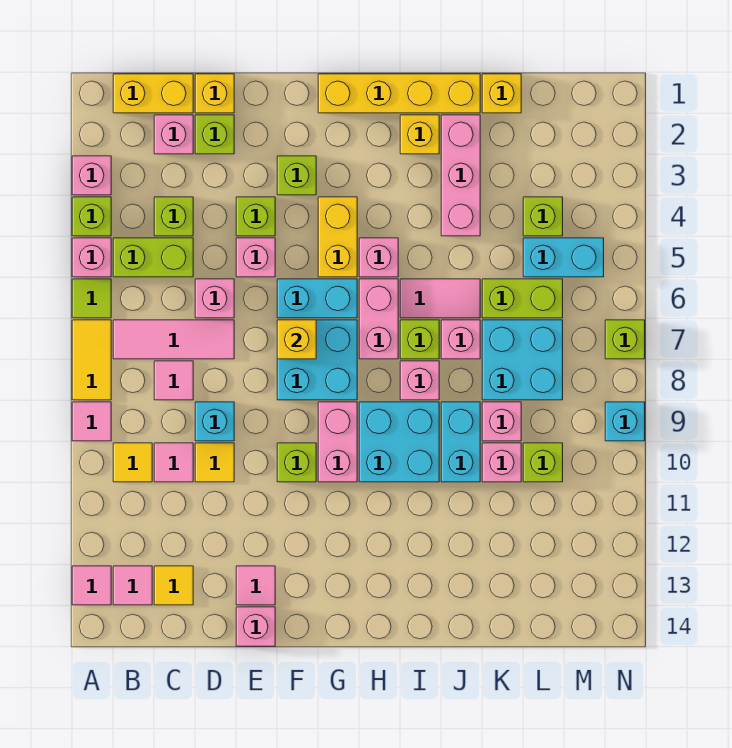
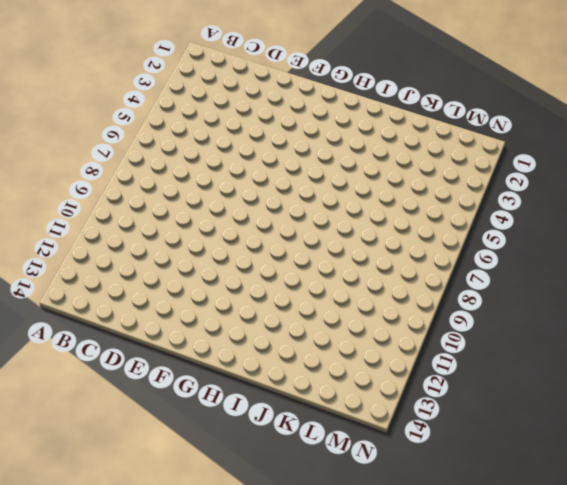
none -> pink 1x1 brick [72,156,111,195]
none -> lime 1x1 brick [72,197,111,236]
none -> pink 1x1 brick [72,238,111,277]
none -> lime 1x1 tile [72,279,111,318]

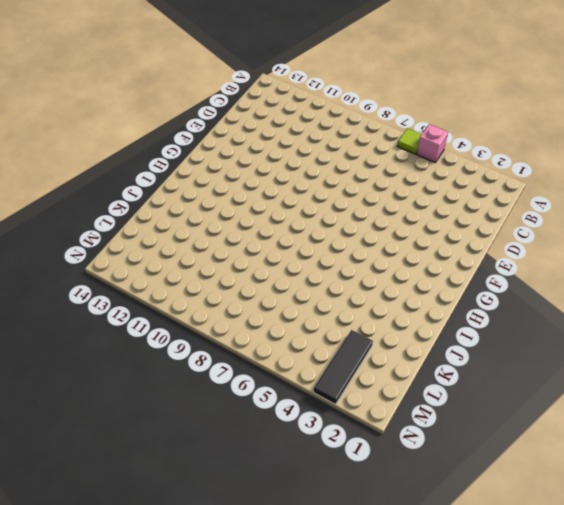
black 1x3 tile [314,330,373,404] -> none
none -> pink 1x1 brick [72,156,111,195]
none -> lime 1x1 brick [72,197,111,236]
none -> yellow 1x2 tile [72,320,111,400]
none -> pink 1x1 tile [72,402,111,441]

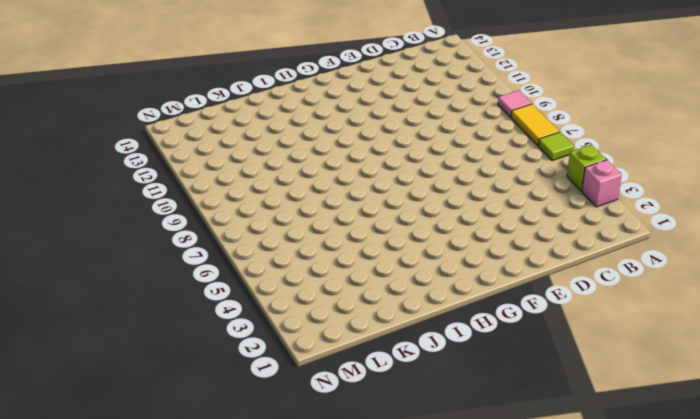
none -> pink 1x1 brick [72,238,111,277]
none -> pink 1x1 tile [72,566,111,605]
none -> yellow 1x2 brick [113,74,193,113]
none -> lime 1x2 brick [113,238,193,277]

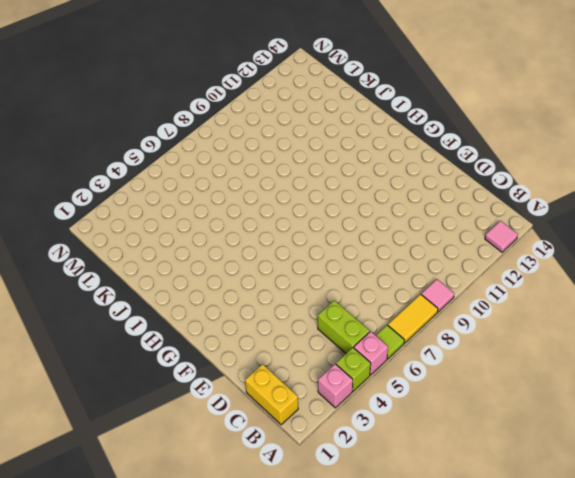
none -> pink 1x3 tile [113,320,234,359]
none -> yellow 1x1 tile [113,443,152,482]
none -> pink 1x1 tile [113,566,152,605]
none -> pink 1x1 brick [154,115,193,154]

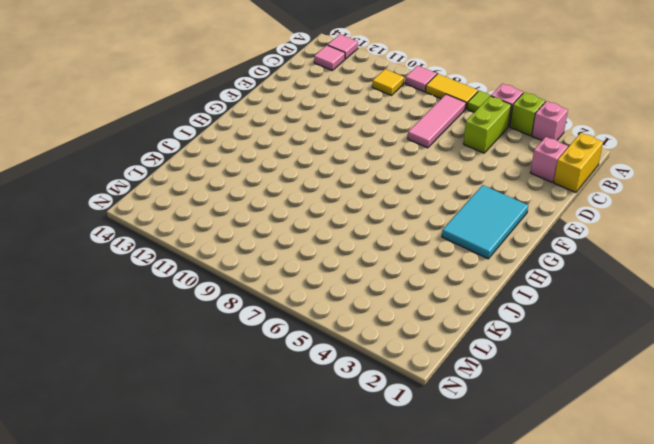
cyan 2x3 tile [442,185,528,259] -> lime 1x1 brick [277,156,316,195]
none -> lime 1x1 brick [154,197,193,236]
none -> pink 1x1 tile [154,361,193,400]
none -> pink 1x1 tile [154,443,193,482]
none -> yellow 1x1 tile [154,566,193,605]

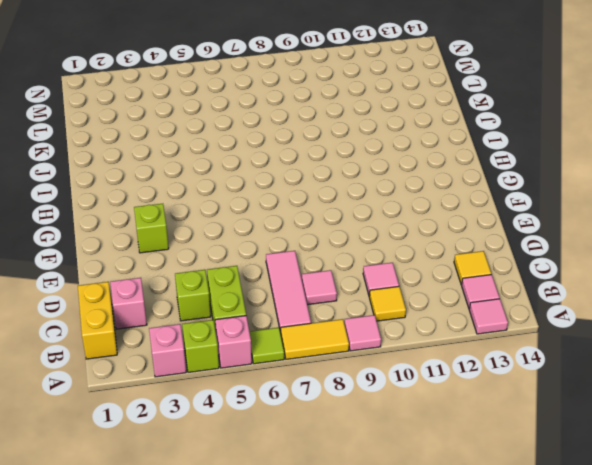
none -> yellow 1x1 brick [195,74,234,113]
none -> lime 1x1 brick [195,115,234,154]
none -> pink 1x1 brick [195,279,234,318]
none -> cyan 1x1 brick [195,402,234,441]

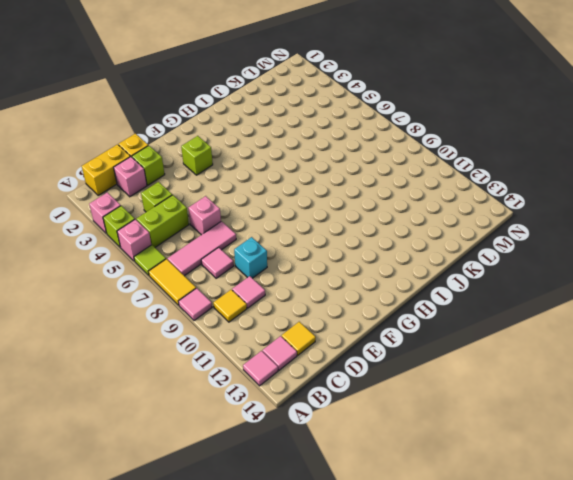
none -> yellow 1x1 tile [195,443,234,482]
none -> lime 1x1 brick [236,197,275,236]
none -> pink 1x1 brick [236,238,275,277]
none -> pink 1x1 tile [236,566,275,605]

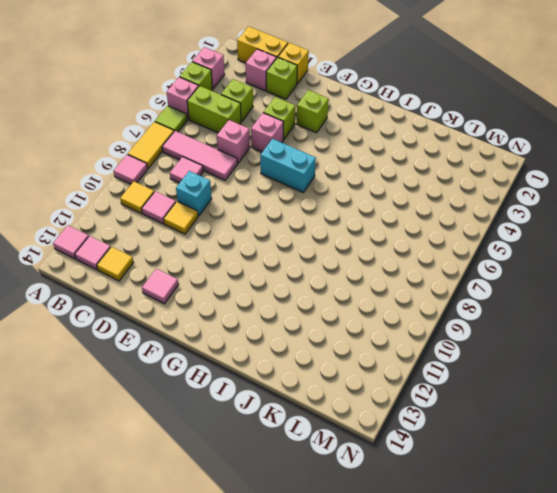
none -> pink 1x1 brick [236,607,275,646]
none -> cyan 2x2 brick [277,320,357,400]
none -> lime 1x1 brick [277,443,316,482]
none -> yellow 1x4 brick [318,74,480,113]

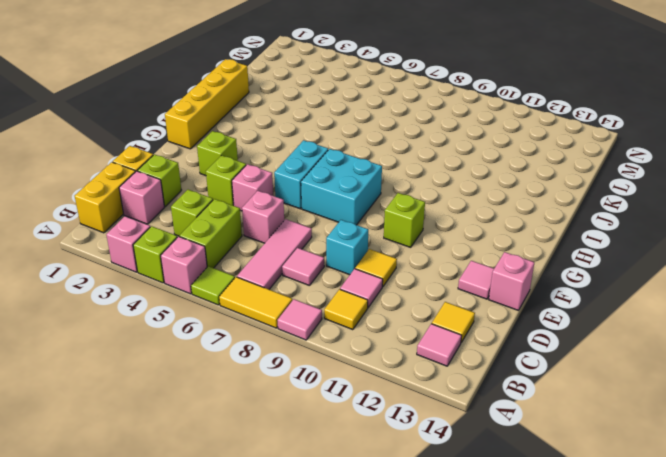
none -> pink 1x1 tile [72,566,111,605]
none -> yellow 1x2 brick [318,197,357,277]
none -> pink 1x2 brick [318,402,357,482]
none -> pink 1x1 brick [359,238,398,277]

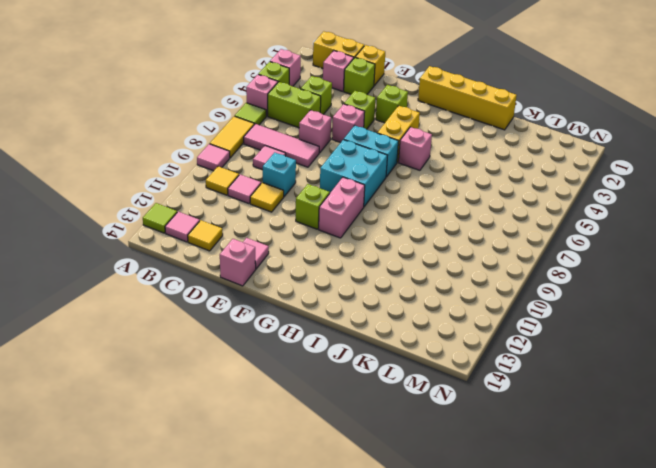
lime 1x1 tile [143,203,177,233] -> pink 1x1 tile [72,566,111,605]
none -> pink 1x2 brick [359,279,398,359]
none -> cyan 2x2 brick [359,402,439,482]
none -> yellow 1x1 brick [400,115,439,154]
none -> pink 1x2 tile [400,279,480,318]

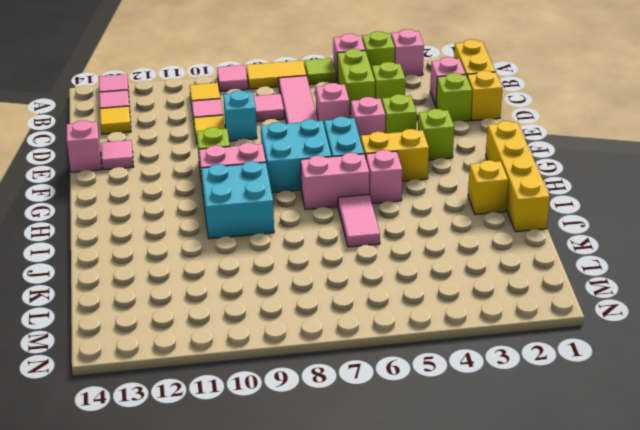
none -> lime 1x1 brick [400,320,439,359]
none -> pink 1x1 brick [400,361,439,400]
none -> pink 1x3 brick [441,115,480,236]
none -> pink 1x1 brick [441,320,480,359]

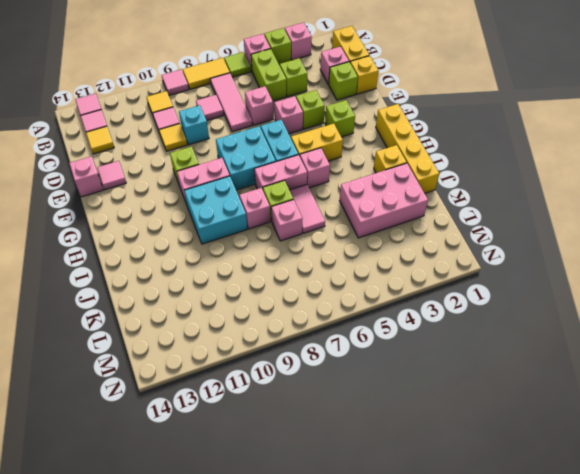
pink 2x3 brick [340,163,428,238] -> pink 1x3 brick [441,115,480,236]
none -> cyan 1x2 brick [441,402,480,482]
none -> yellow 1x1 brick [482,74,521,113]
none -> lime 1x2 brick [482,279,563,318]
none -> cyan 2x2 brick [482,320,563,400]

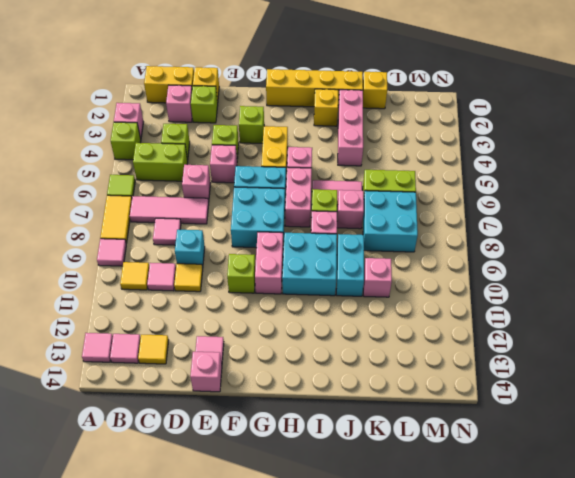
none -> pink 1x1 brick [72,238,111,277]
none -> pink 1x1 brick [482,402,521,441]
none -> lime 1x1 brick [523,197,563,236]
none -> cyan 1x2 brick [523,238,604,277]

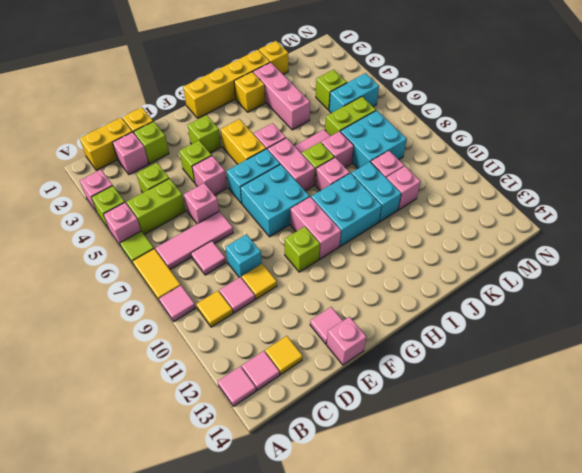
none -> lime 1x1 brick [523,443,563,482]
none -> lime 1x1 brick [605,320,645,359]
none -> cyan 1x1 brick [605,402,645,441]
none -> yellow 1x1 brick [277,320,316,359]

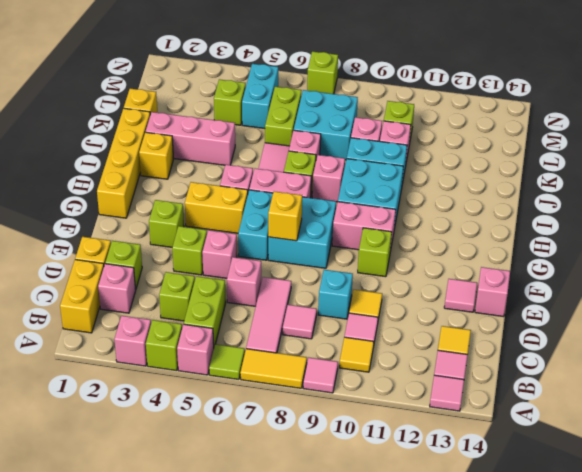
none -> cyan 1x1 brick [605,402,645,441]

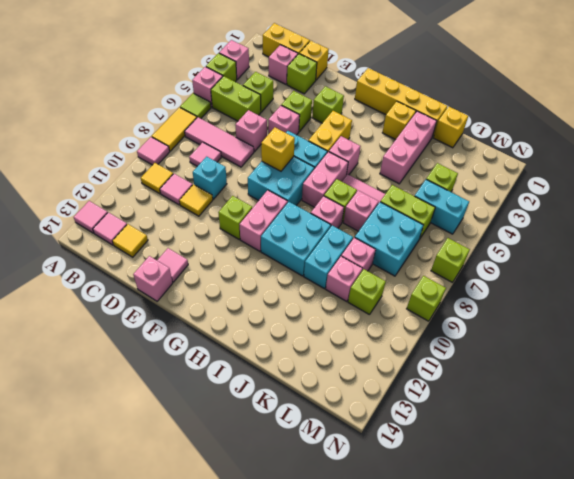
lime 1x1 brick [407,276,446,321] -> cyan 1x1 brick [605,402,645,441]

